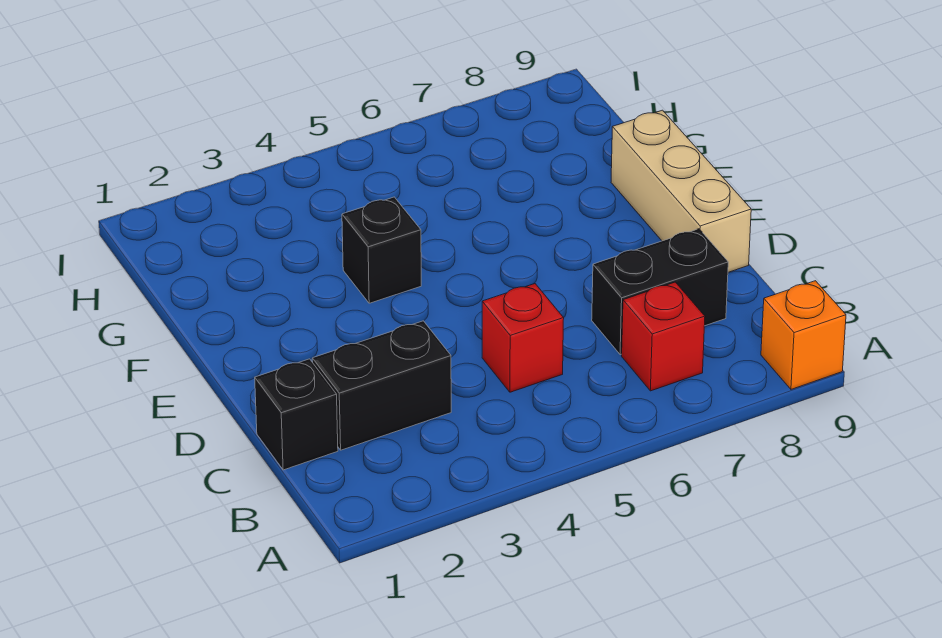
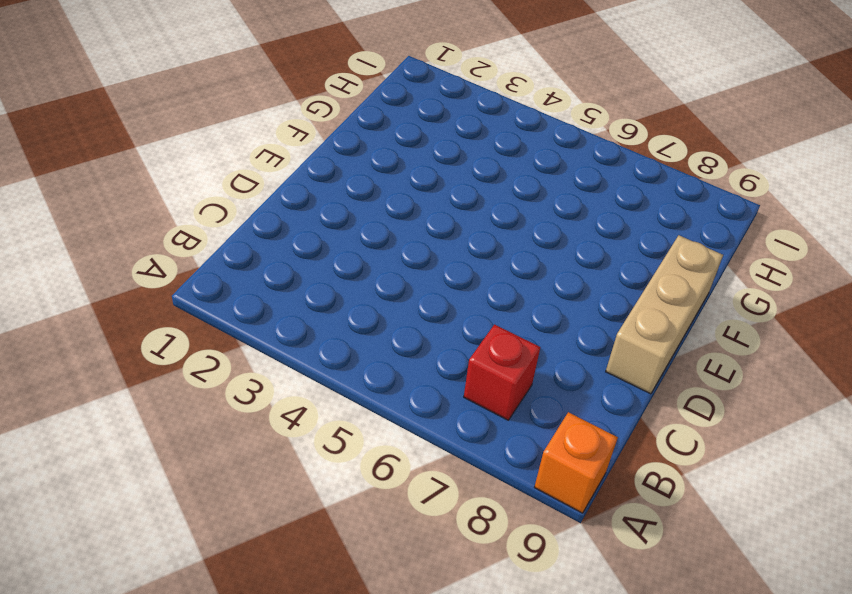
none -> black 1x1 brick [255,359,338,470]
none -> black 1x2 brick [312,321,451,450]

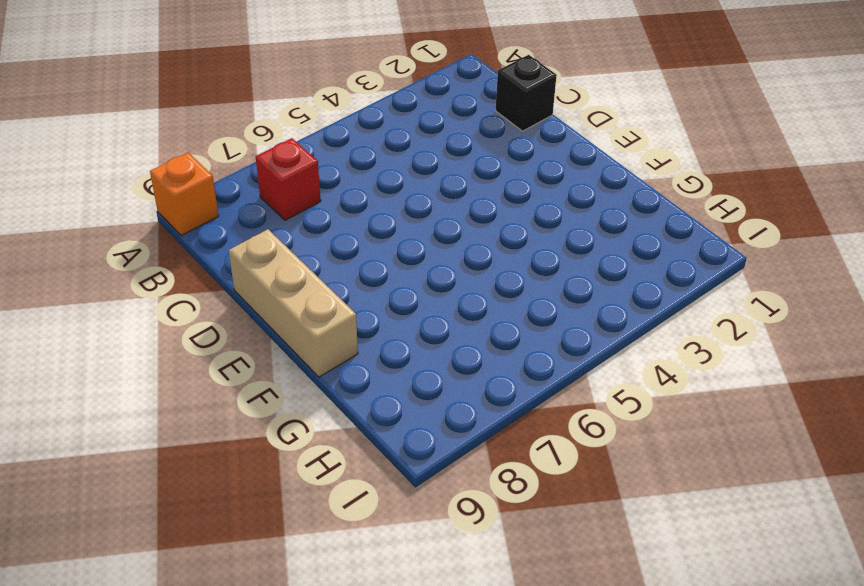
none -> black 1x2 brick [312,321,451,450]
none -> red 1x1 brick [482,284,564,392]

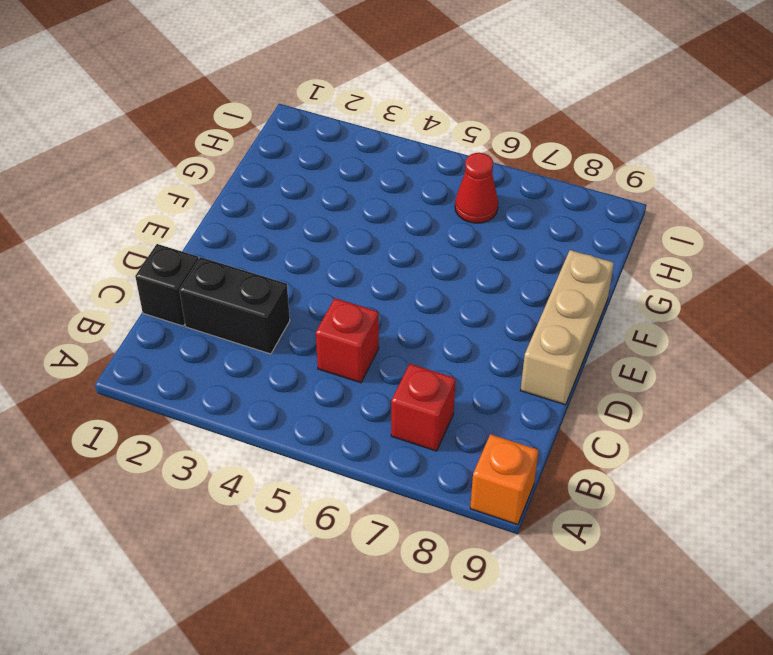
red 1x1 cone [455,153,498,223] -> none
none -> black 1x2 brick [592,229,728,355]
none -> black 1x1 brick [342,197,421,303]

